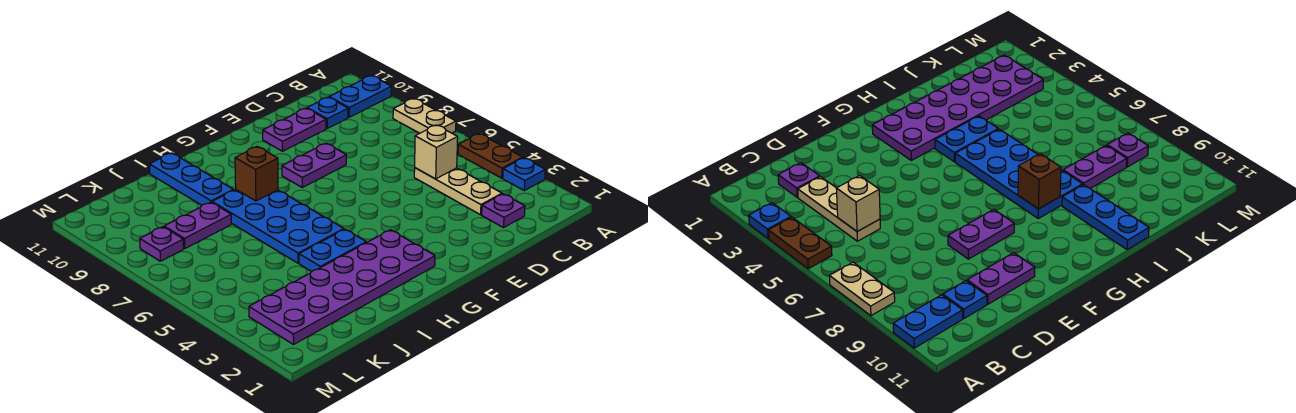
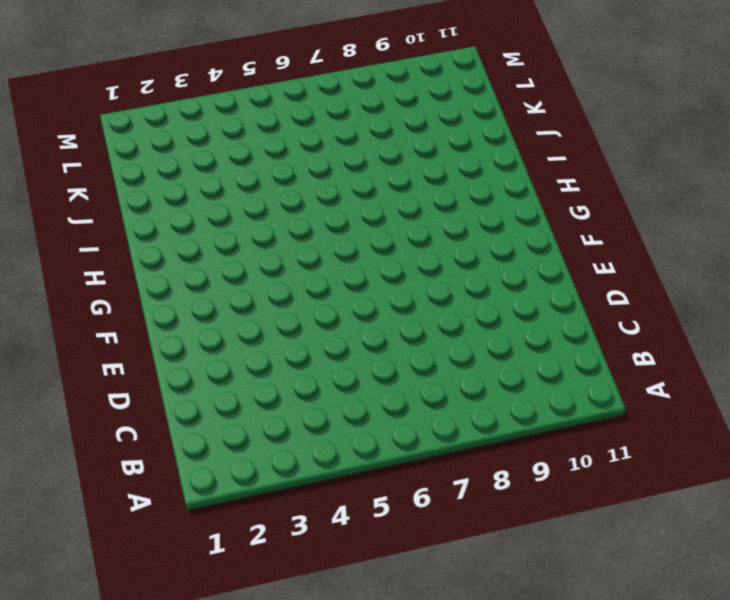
none -> blue 1x1 plate [503,158,545,191]
none -> brown 1x2 plate [458,134,523,178]
none -> tan 1x2 plate [393,98,456,133]

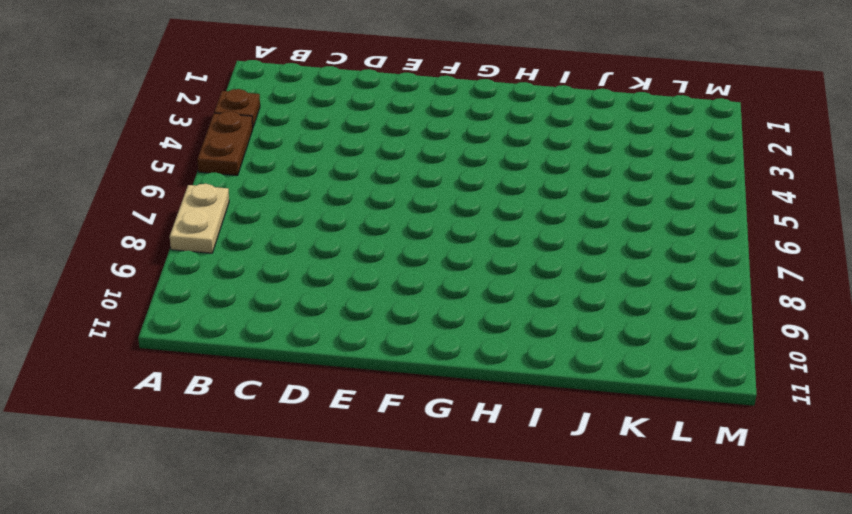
brown 1x1 plate [214,89,260,127] -> blue 1x1 plate [503,158,545,191]
none -> blue 1x2 plate [329,76,392,117]
none -> purple 1x1 plate [482,194,525,228]
none -> tan 1x3 plate [414,168,502,215]

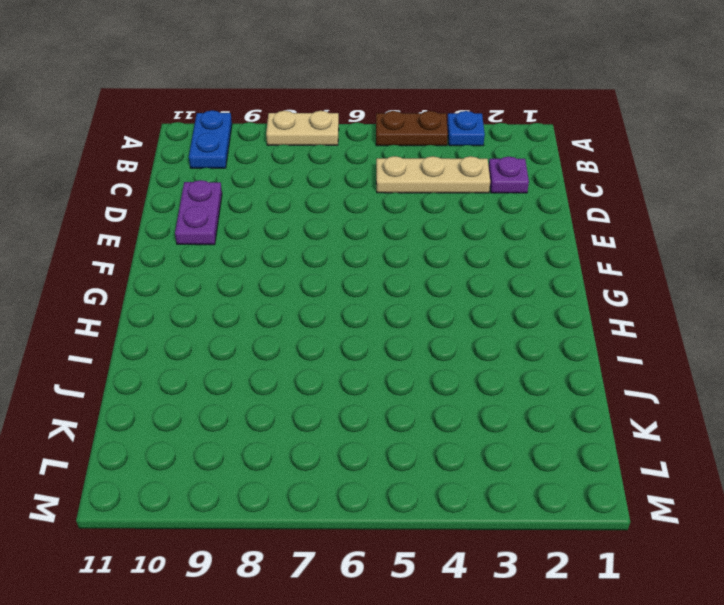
none -> blue 1x1 plate [307,97,348,128]
none -> purple 1x2 plate [282,143,347,187]
none -> purple 2x6 plate [249,230,435,344]

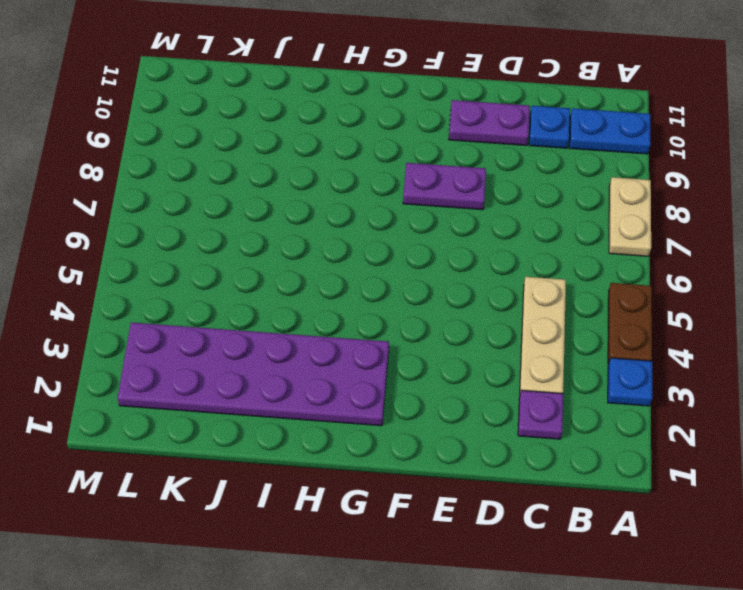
none -> blue 1x2 plate [299,229,366,272]
none -> blue 2x4 plate [212,189,344,263]
none -> blue 1x3 plate [149,153,233,205]

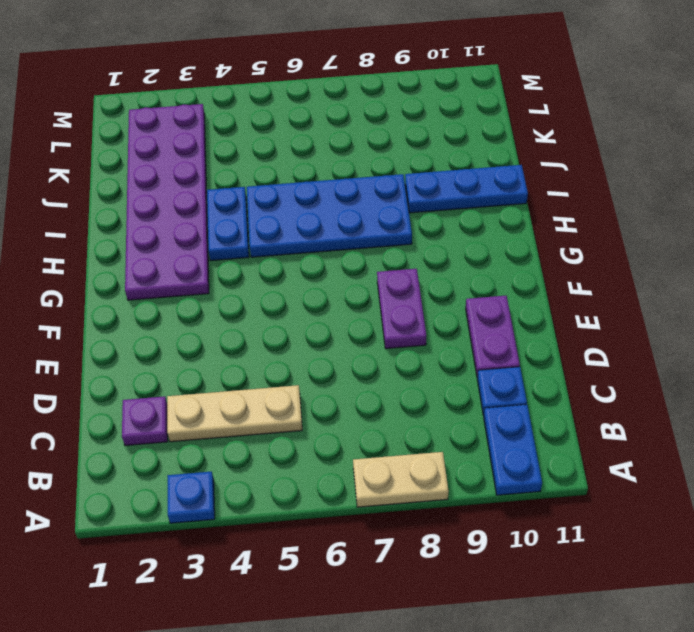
none -> brown 1x2 plate [458,134,523,178]
none -> purple 1x2 plate [164,202,231,248]
none -> purple 1x1 plate [140,227,184,261]

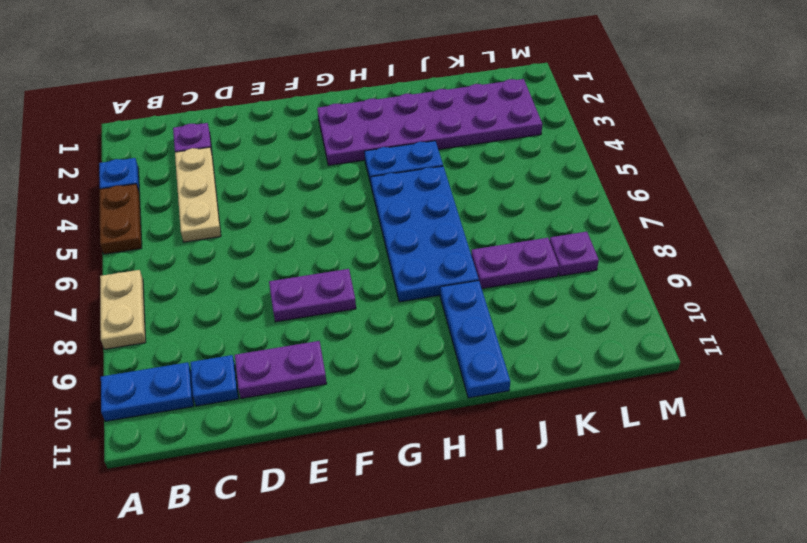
none -> tan 1x1 brick [415,125,458,179]
none -> brown 1x1 brick [235,146,278,201]

